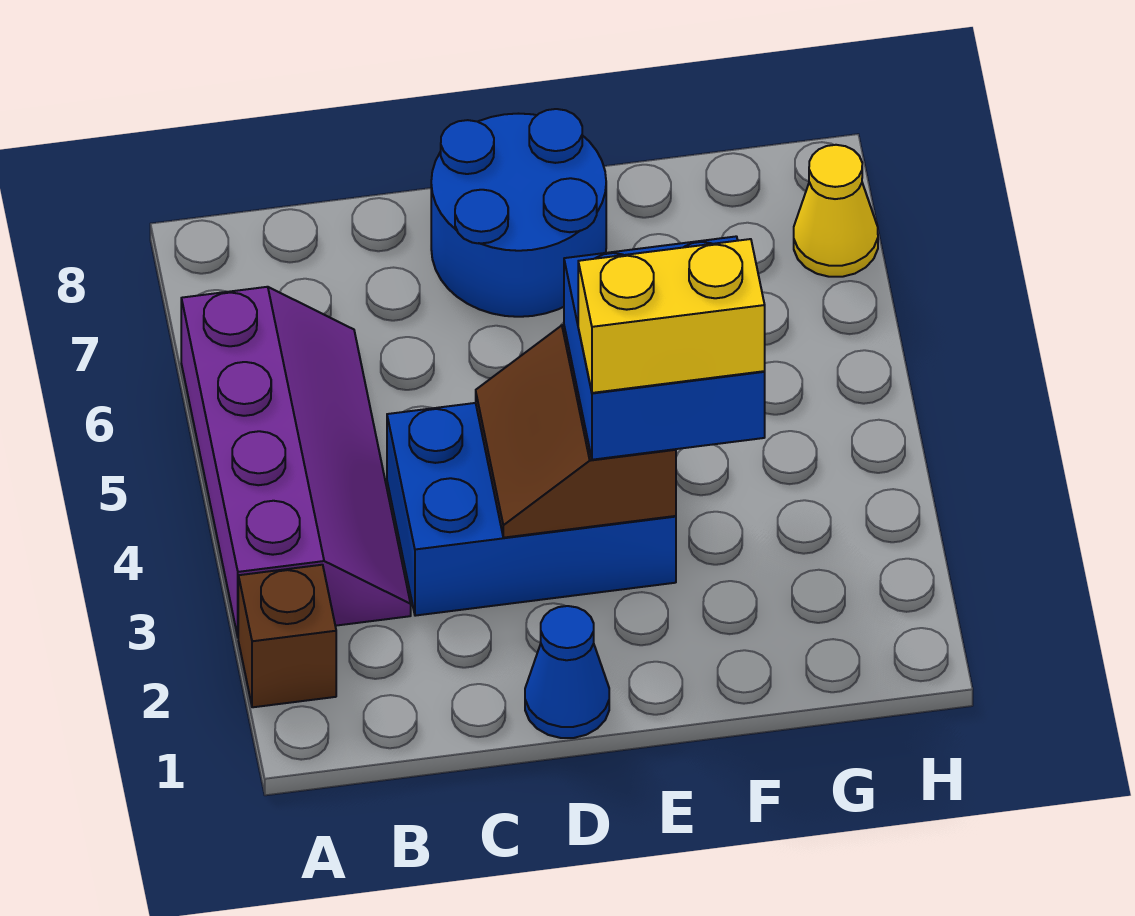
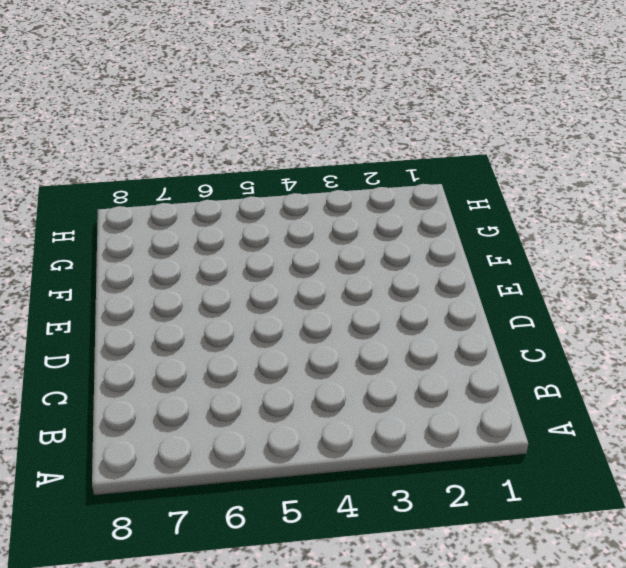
none -> brown 1x1 brick [238,565,336,707]
none -> purple 2x4 slope [181,287,411,636]

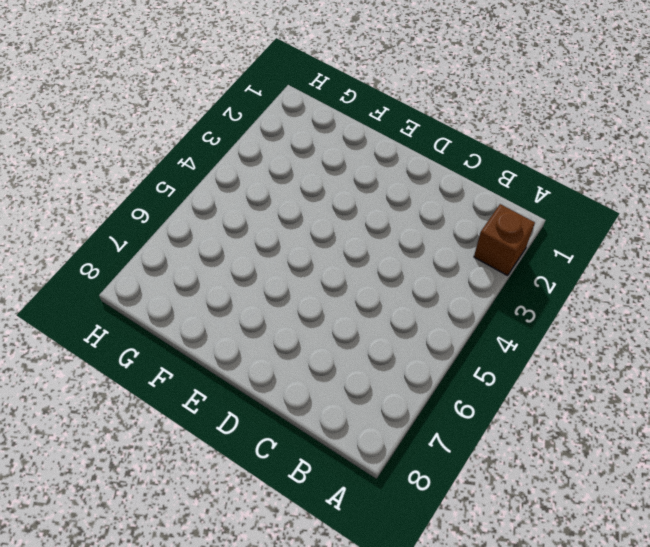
none -> purple 2x4 slope [181,287,411,636]
none -> blue 2x3 brick [387,403,676,616]

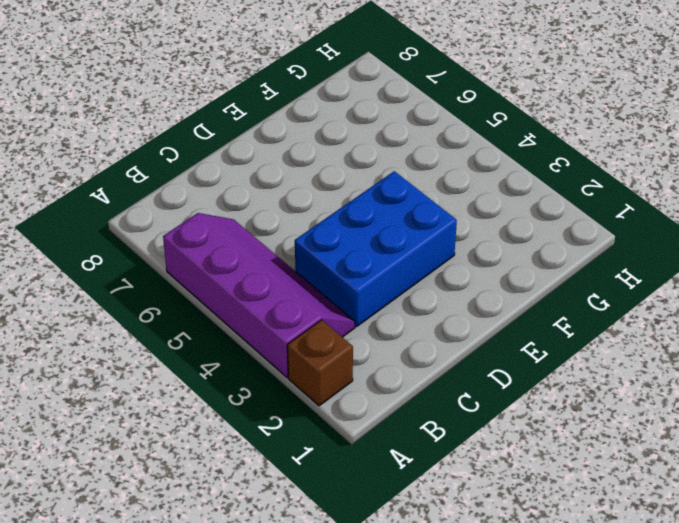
none -> blue 1x1 cone [525,606,609,738]
none -> blue 2x2 round brick [431,109,606,317]

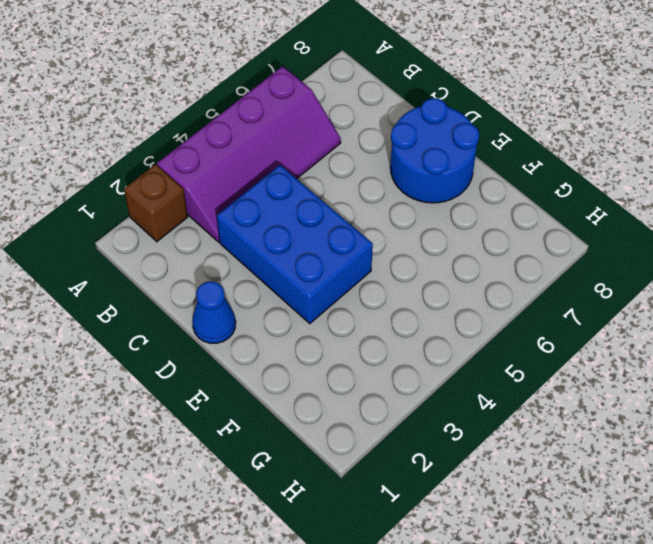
none -> yellow 1x1 cone [794,145,878,277]
none -> brown 2x2 slope [476,325,676,538]

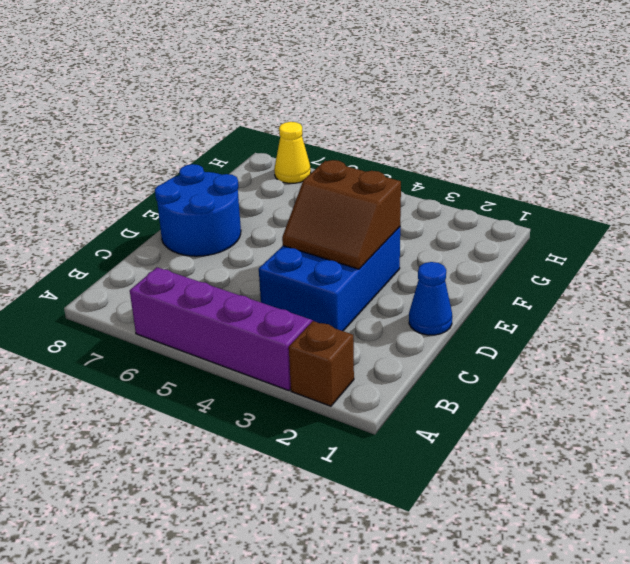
none -> blue 2x2 brick [564,236,765,460]
none -> yellow 1x2 brick [578,239,765,393]

